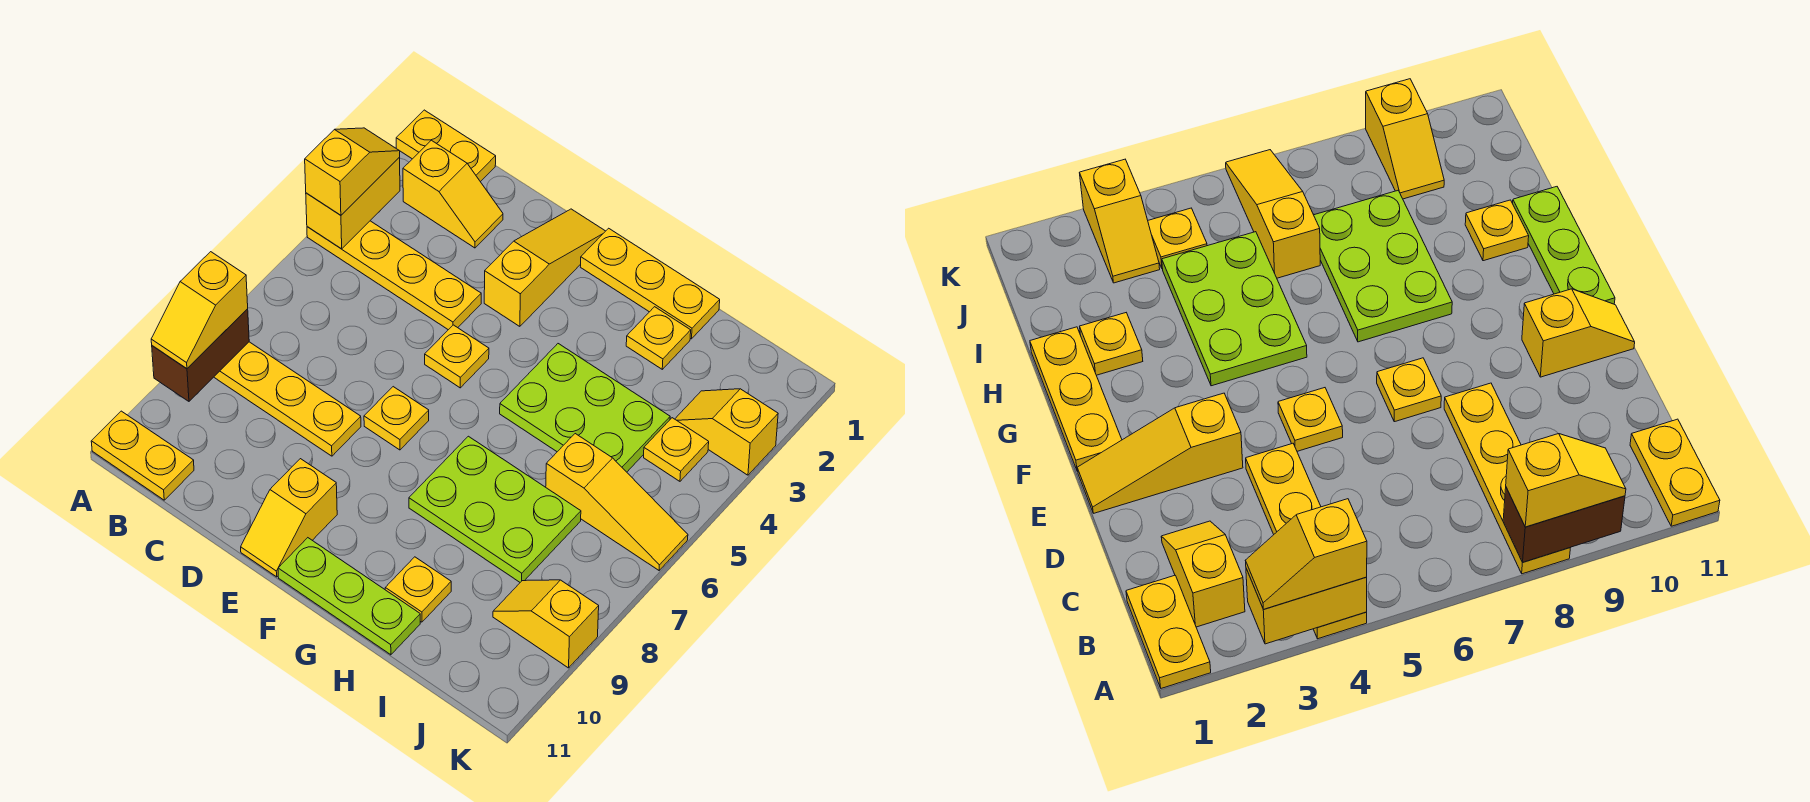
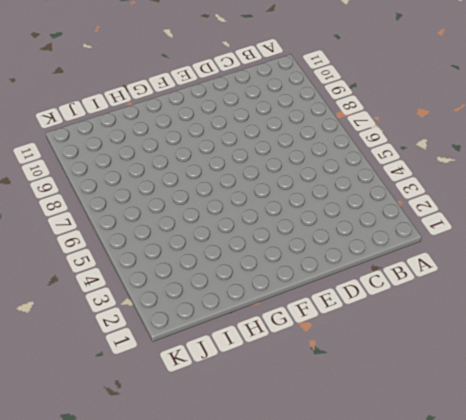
none -> yellow 1x2 plate [396,110,496,182]
none -> yellow 1x4 plate [307,221,481,330]
none -> yellow 1x4 plate [214,342,361,456]

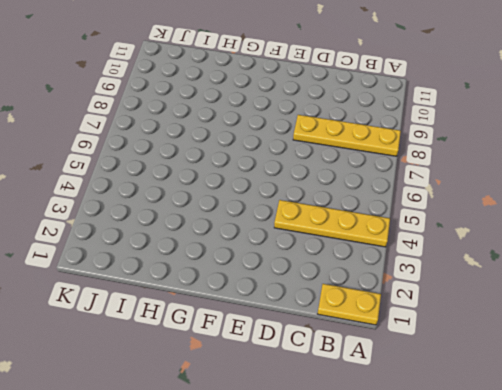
none -> yellow 1x2 plate [91,411,194,500]
none -> yellow 1x2 slope [403,140,503,248]
none -> yellow 1x3 slope [484,209,605,326]

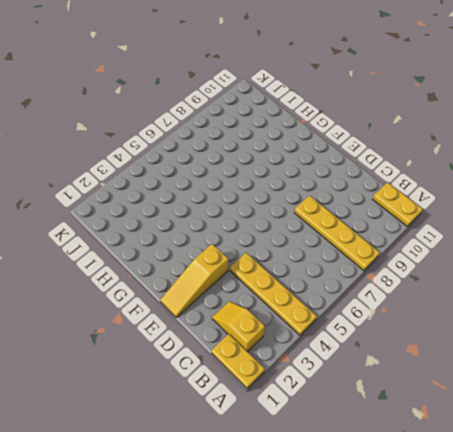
none -> yellow 1x1 plate [425,325,489,388]
none -> yellow 1x1 plate [364,387,429,450]
none -> yellow 1x2 slope [241,459,337,577]

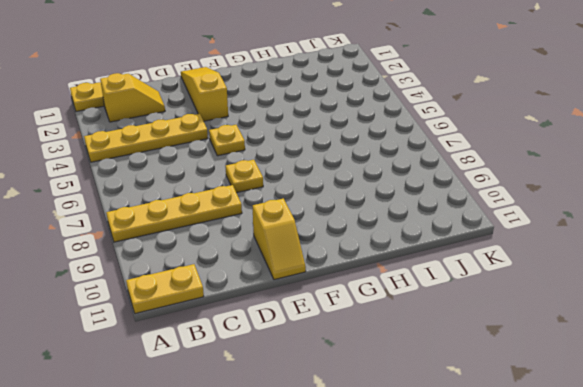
none -> yellow 1x3 plate [581,228,720,339]
none -> lime 1x3 plate [278,538,420,655]
none -> lime 2x3 plate [500,344,670,472]

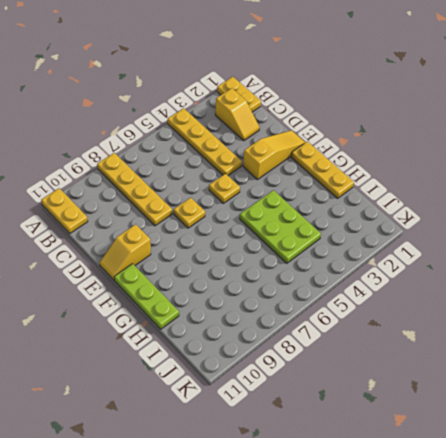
none -> lime 2x3 plate [409,436,581,582]
none -> yellow 1x1 plate [626,307,691,369]
none -> yellow 1x1 plate [385,557,451,622]

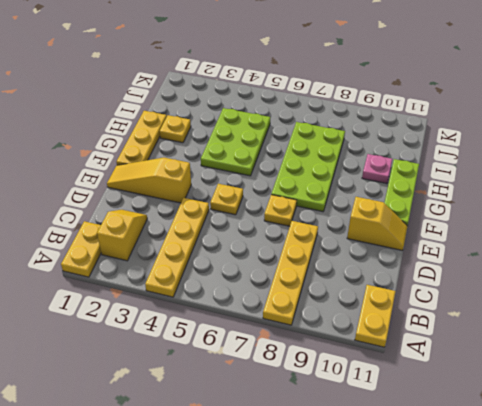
lime 2x4 plate [271,122,345,212] -> lime 2x3 plate [409,436,581,582]
pink 1x1 plate [362,154,392,183] -> yellow 1x1 plate [385,557,451,622]
none -> yellow 1x3 slope [546,434,688,570]
none -> yellow 1x2 slope [675,389,778,475]
none -> yellow 1x1 plate [644,418,709,481]

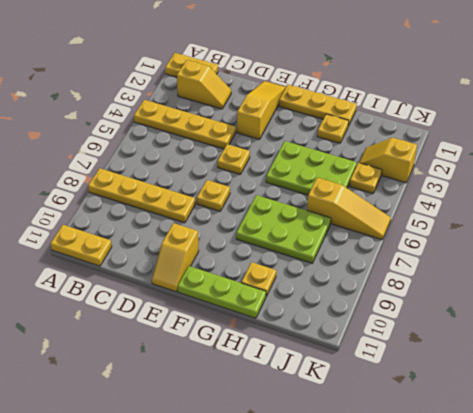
none -> yellow 1x2 slope [493,580,599,668]
none -> yellow 1x2 brick [306,158,400,249]
none -> brown 1x2 brick [152,309,249,401]

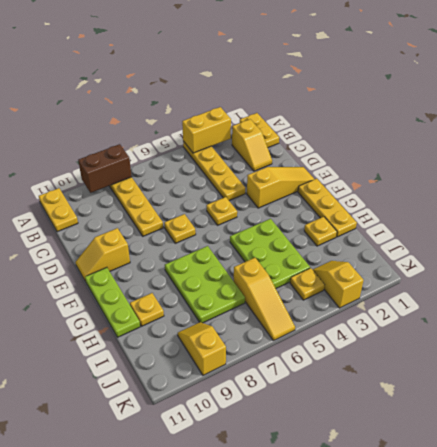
none -> yellow 1x2 slope [305,128,400,215]
none -> yellow 1x2 slope [151,252,248,369]

